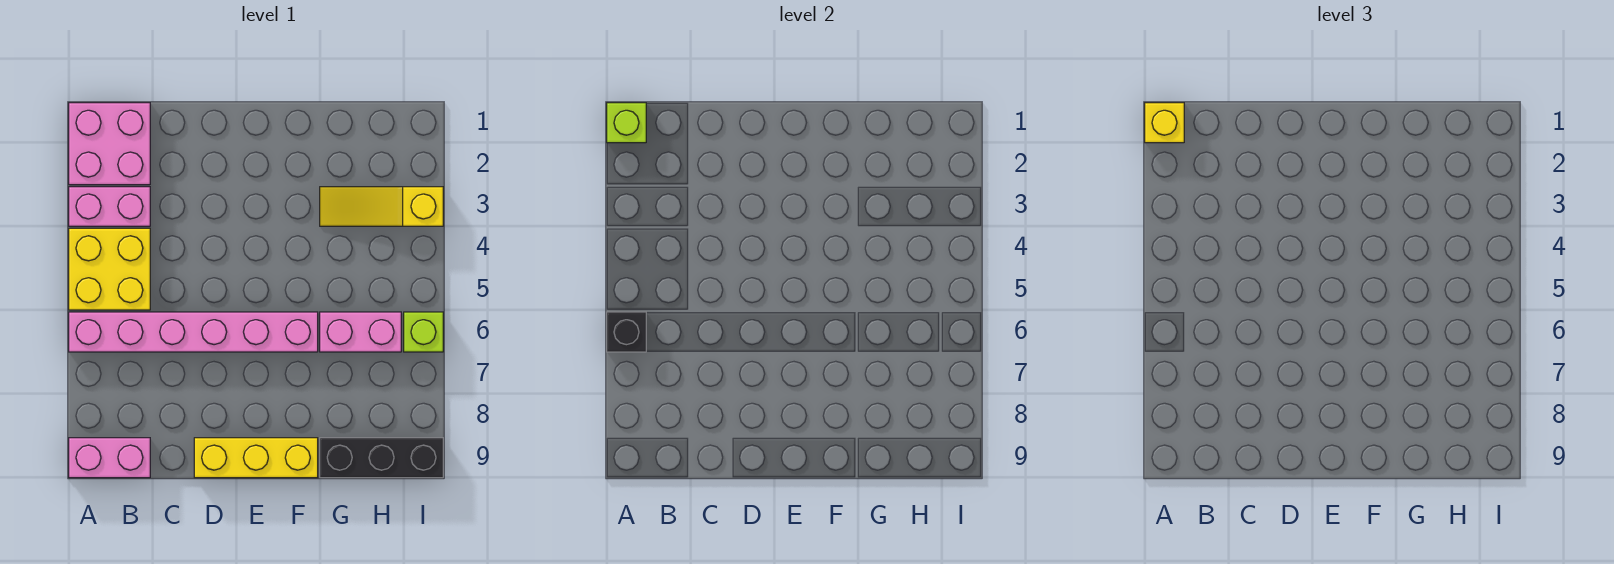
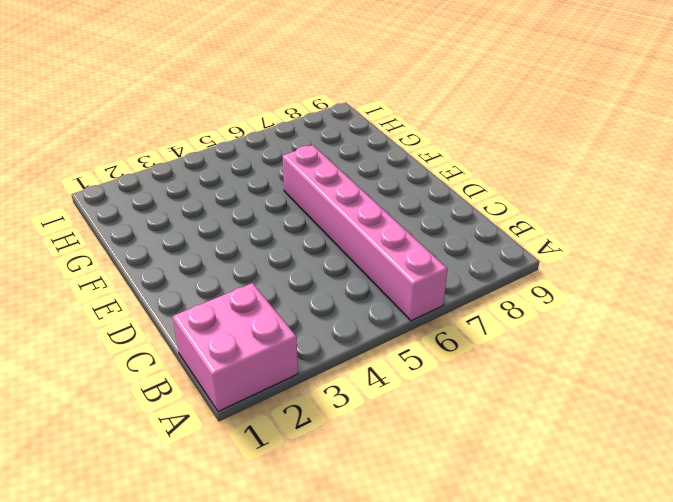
none -> pink 1x2 brick [69,187,150,226]
none -> yellow 2x2 brick [69,228,150,310]
none -> pink 1x2 brick [69,438,150,478]

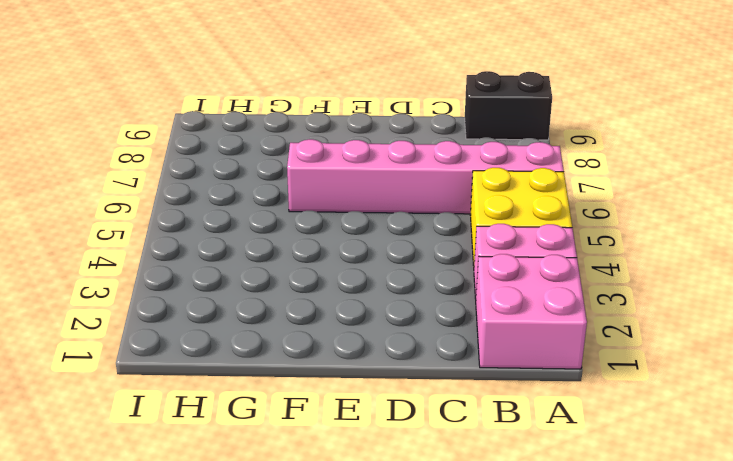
black 1x2 brick [465,71,552,140] -> pink 1x2 brick [69,438,150,478]
none -> yellow 1x3 brick [194,438,318,478]
none -> yellow 1x3 slope [320,187,443,226]
none -> pink 1x2 brick [320,312,401,352]

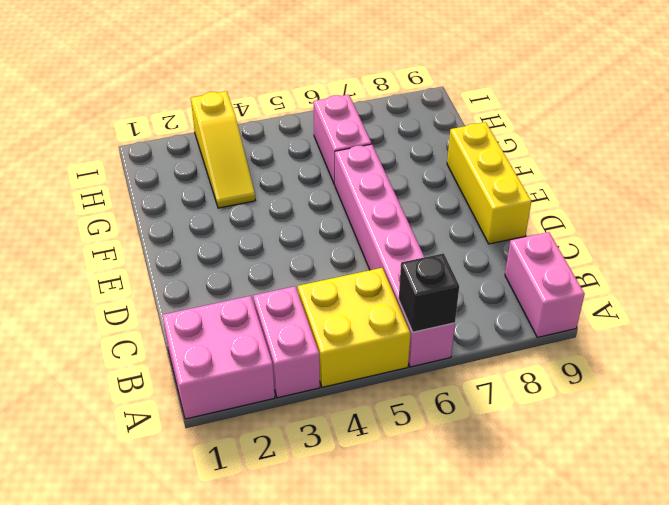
none -> black 1x3 brick [320,438,443,478]
none -> lime 1x1 brick [404,312,443,352]
none -> lime 1x1 brick [607,103,646,143]

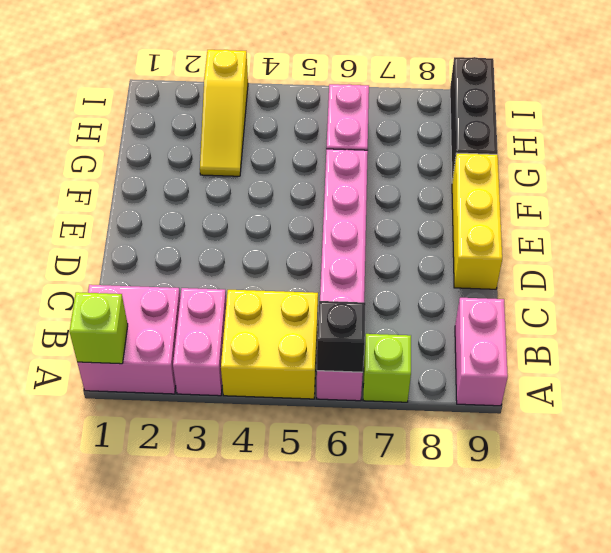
lime 1x1 brick [363,334,411,402] -> lime 1x1 brick moved to [404,312,443,352]
none -> yellow 1x1 brick [1145,103,1184,143]

